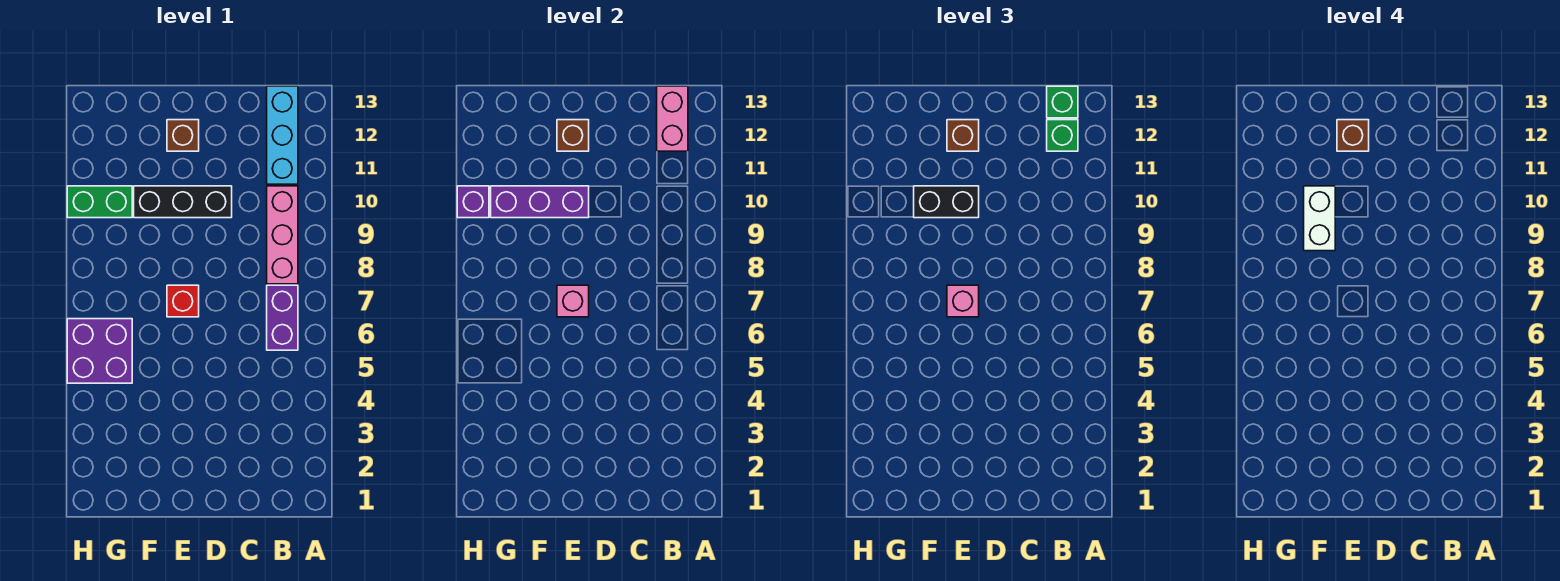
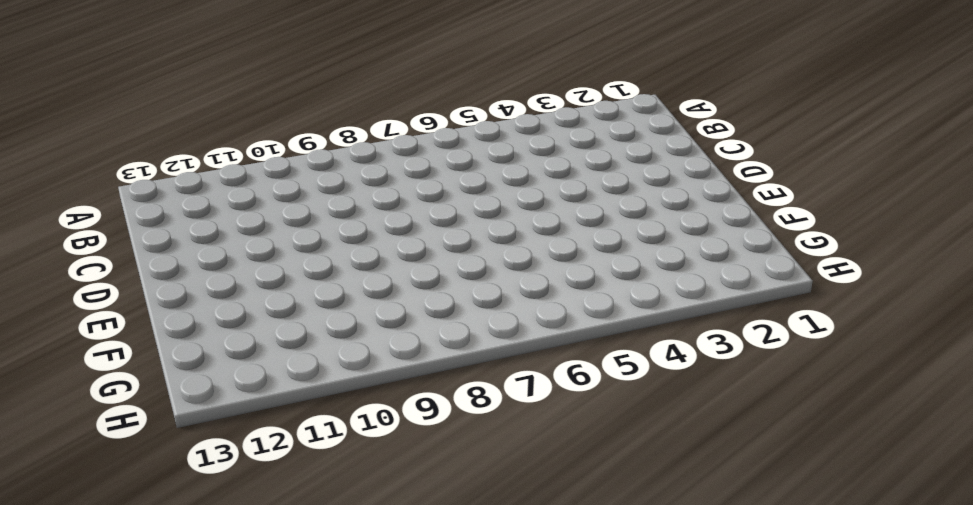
none -> purple 1x2 brick [267,285,298,350]
none -> pink 1x3 brick [267,186,298,284]
none -> cyan 1x3 brick [267,86,298,184]

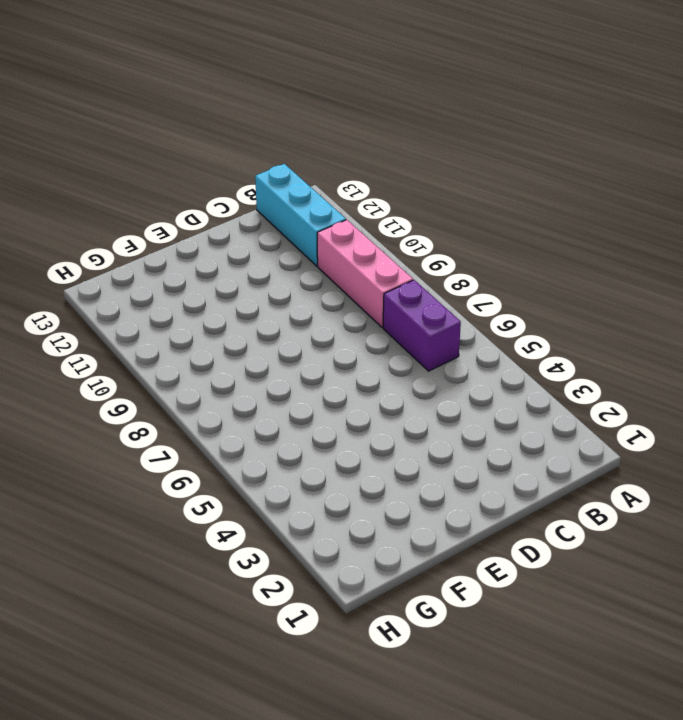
none -> black 1x3 brick [134,186,232,218]
none -> red 1x1 brick [167,285,199,317]
none -> brown 1x1 brick [167,120,199,151]

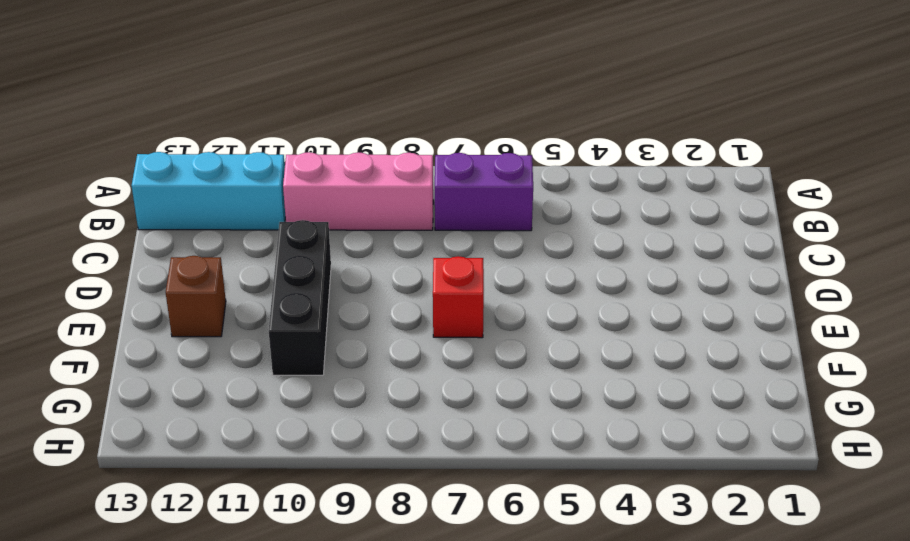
none -> purple 2x2 brick [67,319,132,383]
none -> green 1x2 brick [67,186,132,218]
none -> pink 1x2 brick [657,86,688,151]

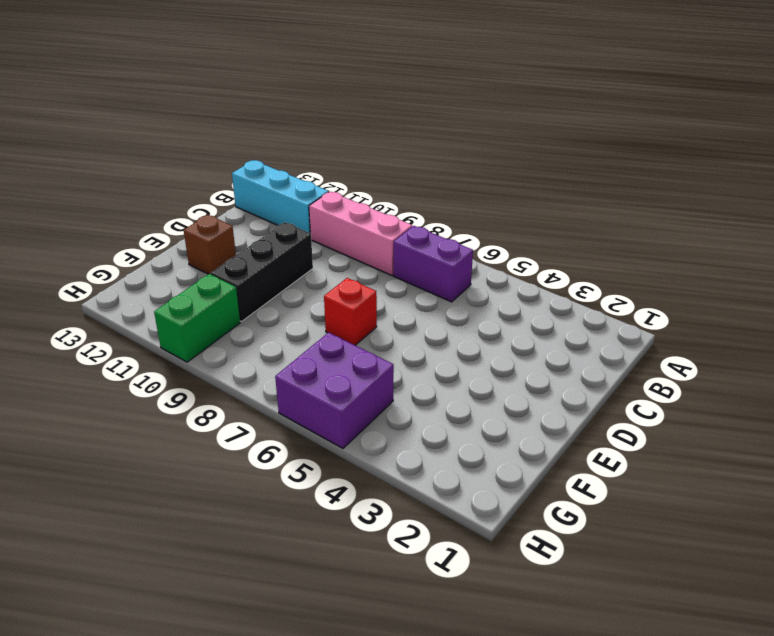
none -> pink 1x2 brick [657,86,688,151]
none -> pink 1x1 brick [557,285,589,317]
none -> purple 1x3 brick [491,186,589,218]

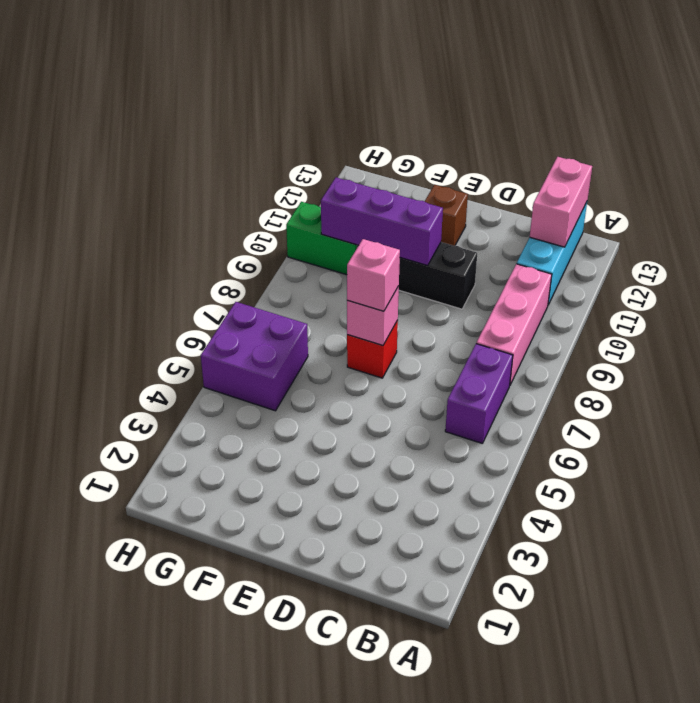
none -> brown 1x1 brick [557,120,589,151]
none -> purple 1x1 brick [457,186,489,218]
none -> green 1x1 brick [1047,120,1078,151]

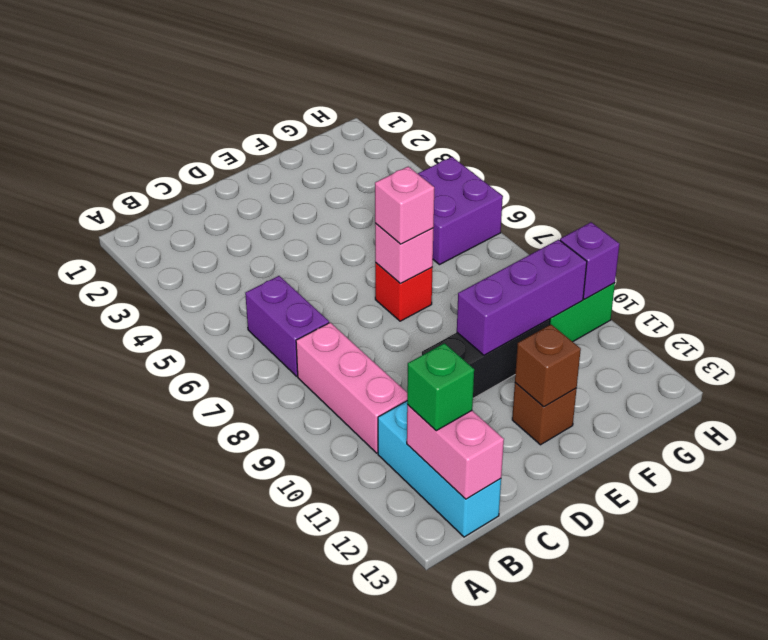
none -> green 1x1 brick [1047,86,1078,118]
none -> black 1x2 brick [914,186,979,218]
none -> brown 1x1 brick [947,120,979,151]

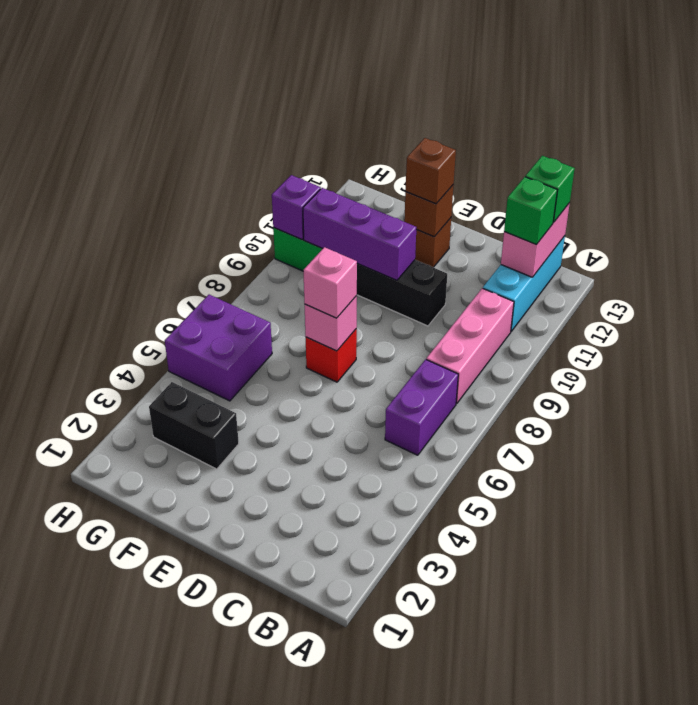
black 1x2 brick [149,382,239,469] -> black 1x2 brick moved to [914,186,979,218]
none -> brown 1x1 brick [1337,120,1369,151]
none -> white 1x2 brick [1304,186,1335,251]

